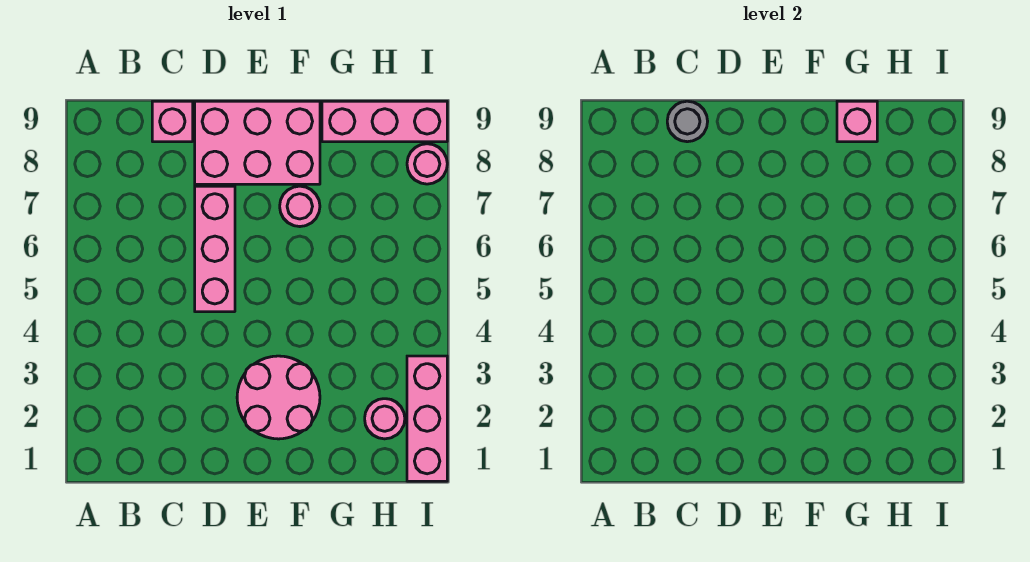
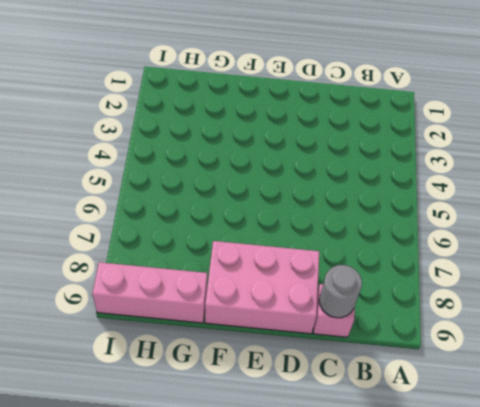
none -> pink 1x3 brick [195,186,235,312]
none -> pink 2x2 round brick [237,356,320,439]

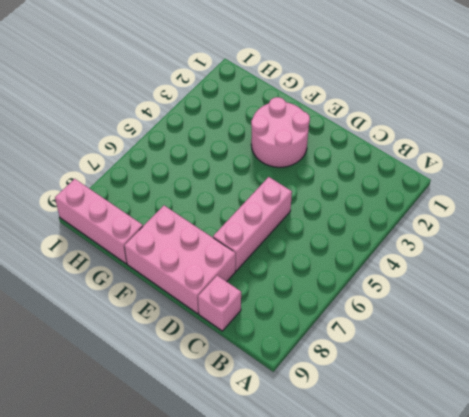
none -> pink 1x1 round brick [280,186,320,227]
none -> pink 1x1 round brick [365,399,405,439]

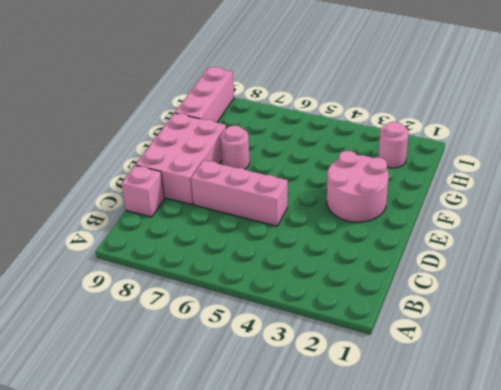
none -> pink 1x3 brick [407,356,447,481]
none -> pink 1x1 round brick [407,144,447,184]

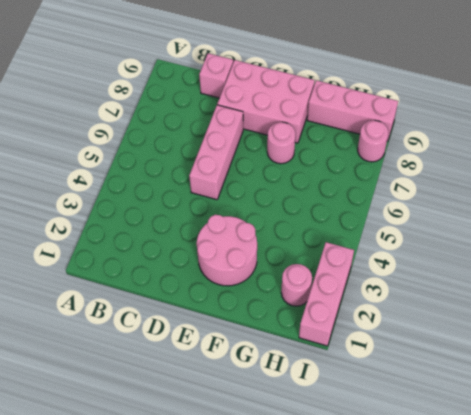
none -> grey 1x1 round brick [667,101,708,142]
none -> pink 1x1 brick [837,101,877,142]

